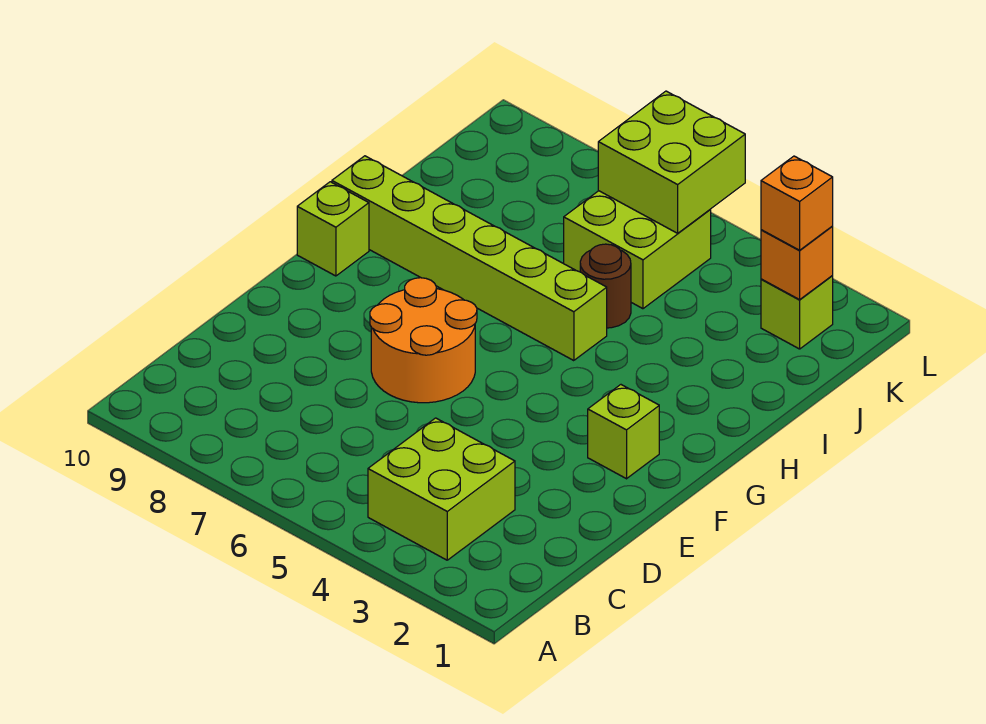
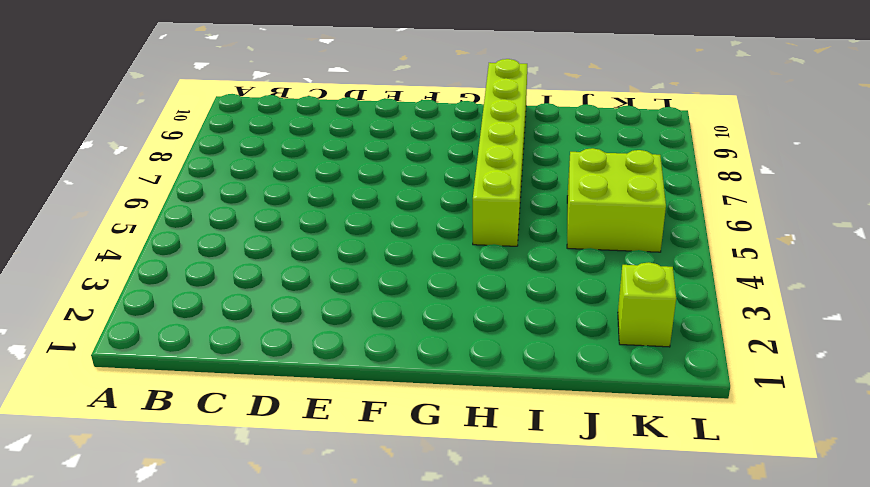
none -> lime 2x2 brick [368,418,515,560]
none -> orange 2x2 round brick [370,278,477,403]

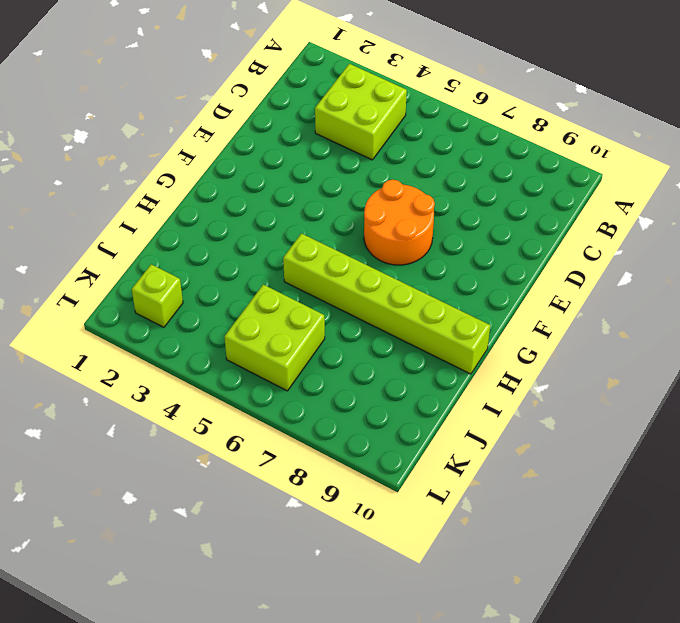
none -> lime 1x1 brick [588,385,659,479]
none -> lime 1x1 brick [297,182,369,276]

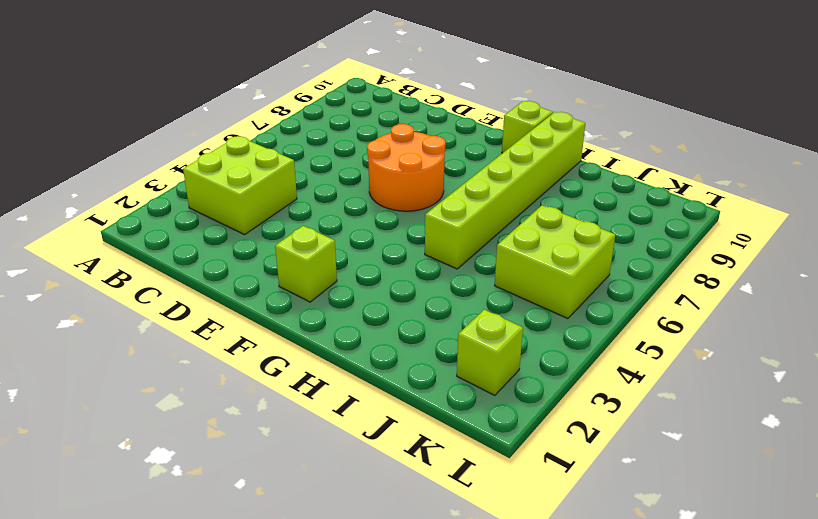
none -> brown 1x1 round brick [580,244,631,328]
none -> orange 1x1 brick [761,227,833,300]

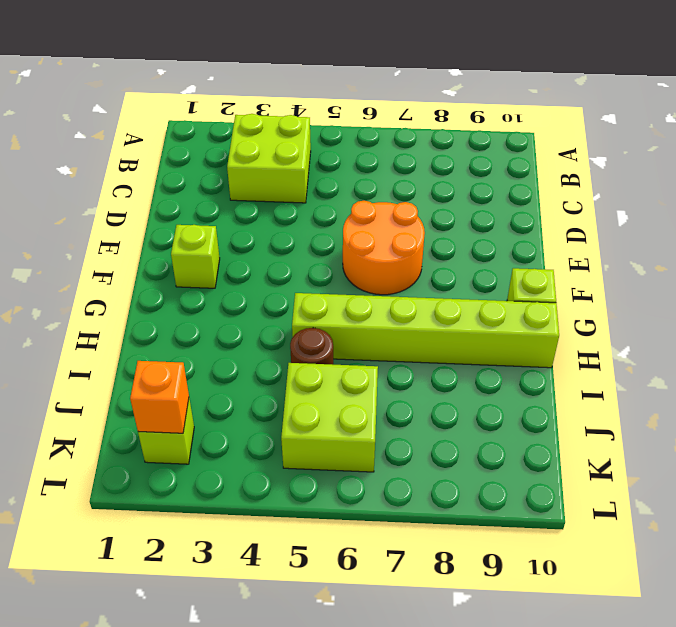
none -> lime 2x2 brick [598,91,745,233]
none -> orange 1x1 brick [761,156,833,250]

